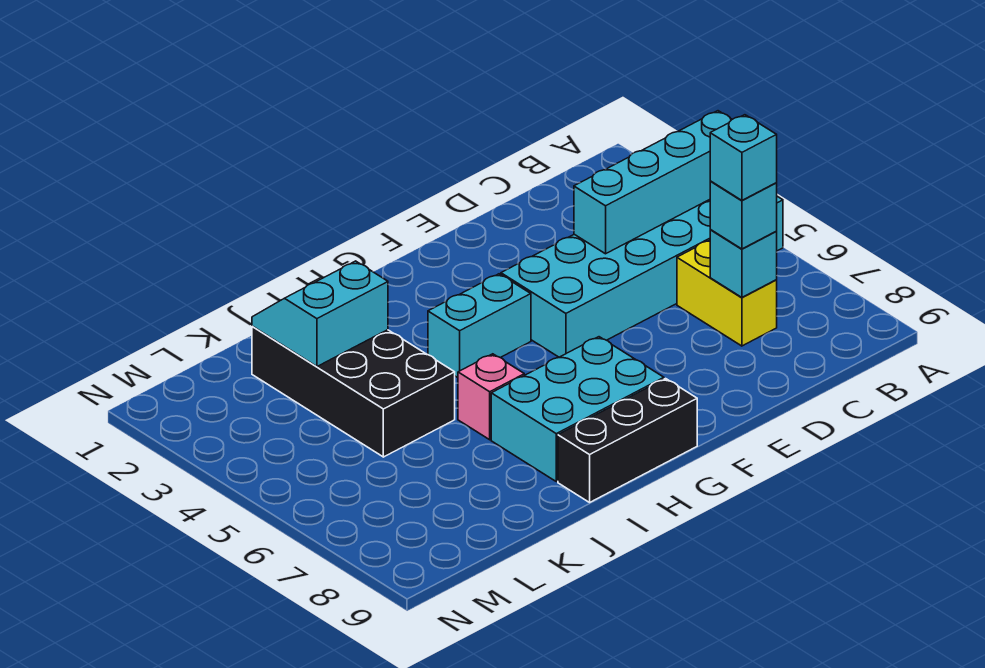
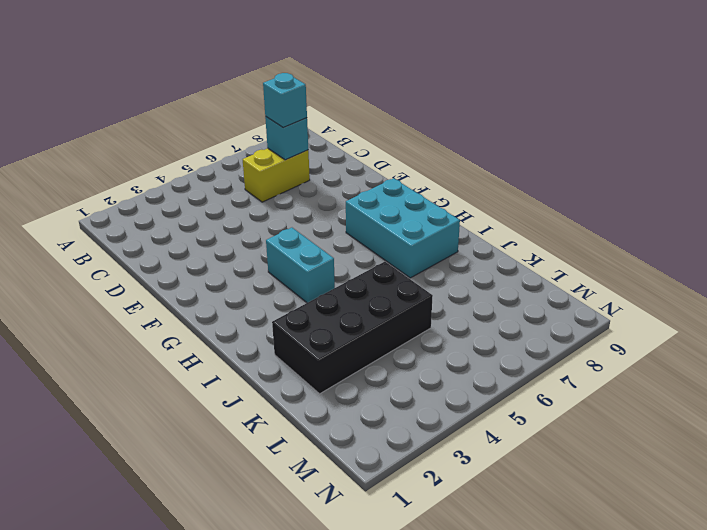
none -> cyan 2x6 brick [501,196,783,357]
none -> black 1x3 brick [558,379,697,502]
none -> pink 1x1 brick [458,354,524,440]

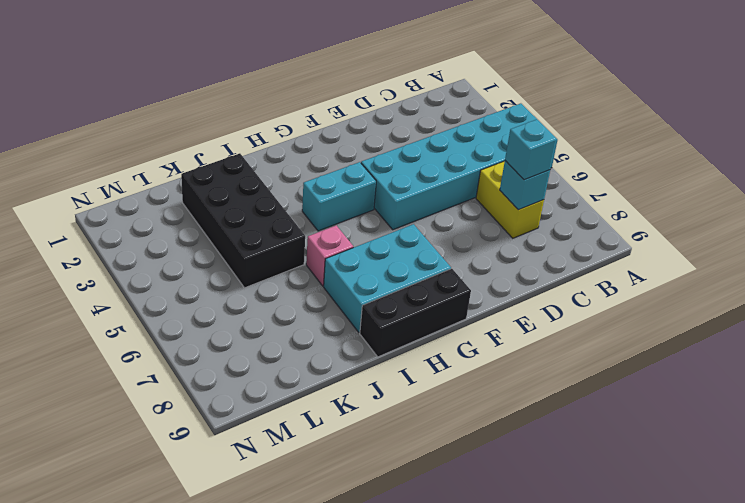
none -> cyan 1x4 brick [574,111,732,254]
none -> cyan 2x2 slope [252,261,388,367]
none -> cyan 1x1 brick [710,115,777,200]

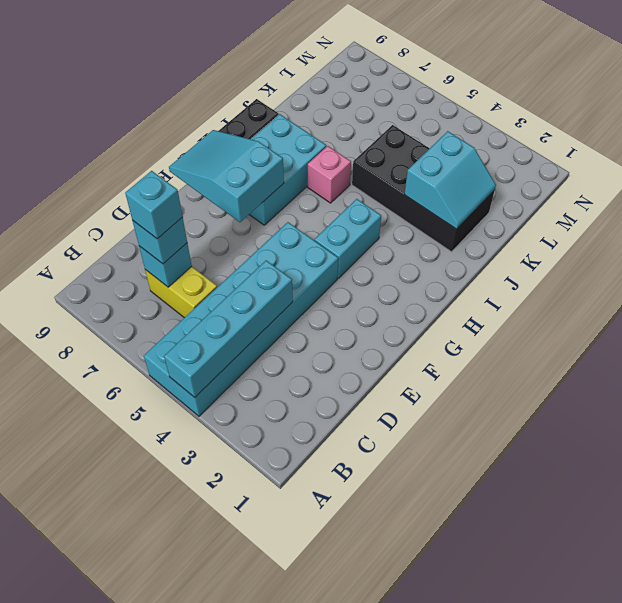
cyan 2x3 slope [169,130,284,222] -> none

